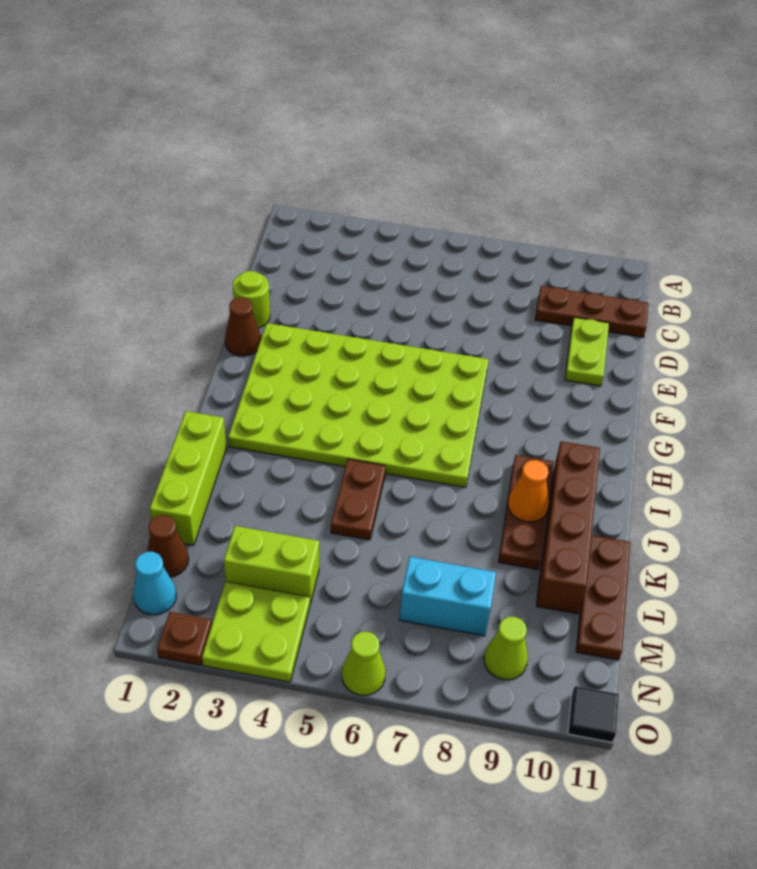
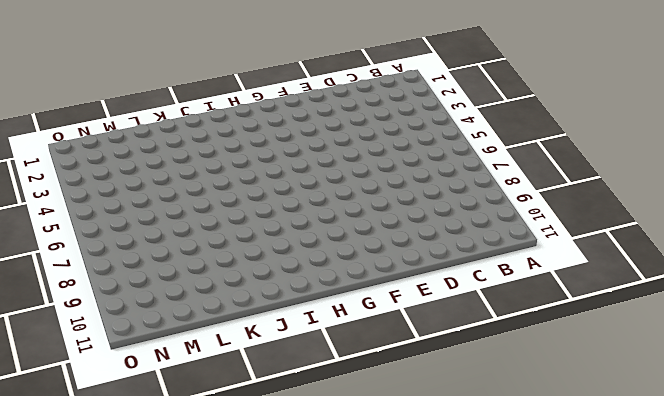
none -> brown 1x3 plate [535,286,648,337]
none -> lime 1x2 plate [565,317,609,386]
none -> lime 1x1 round brick [233,271,270,328]

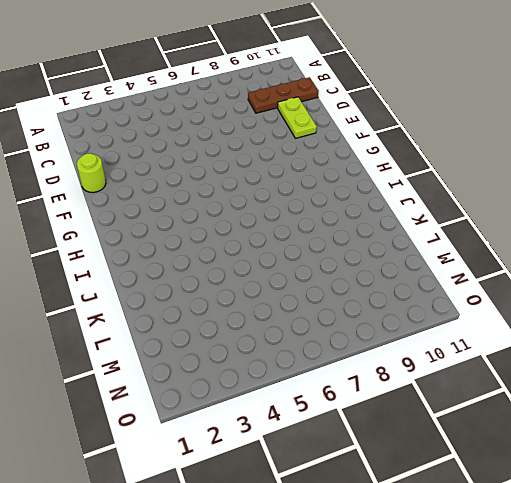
none -> brown 1x1 cone [225,297,261,356]
none -> lime 4x6 plate [228,323,489,487]
none -> brown 1x3 plate [499,455,554,570]

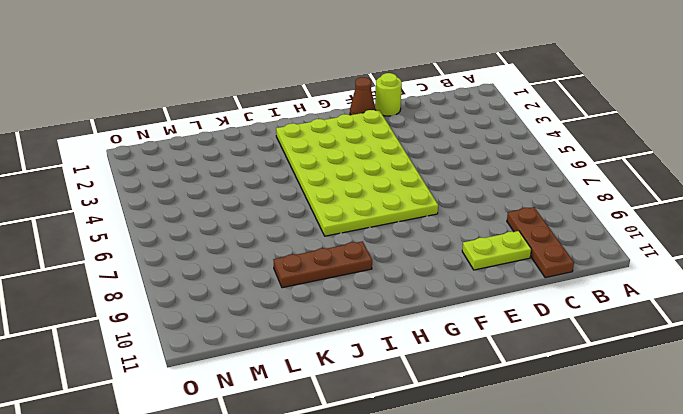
none -> brown 1x4 brick [536,441,600,614]
none -> lime 1x3 brick [150,411,227,545]
none -> brown 1x2 plate [331,459,386,540]

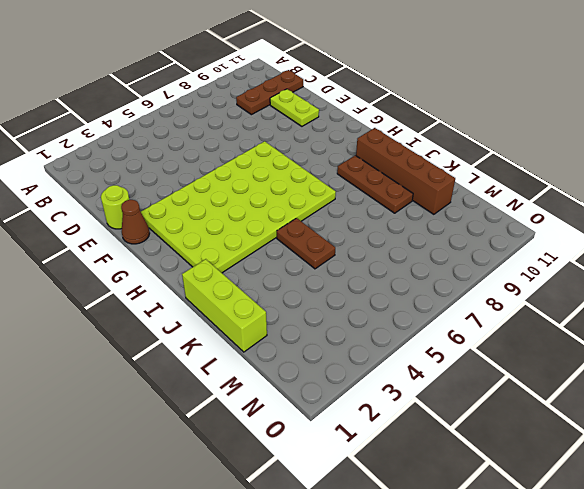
none -> brown 1x3 plate [576,535,630,660]
none -> brown 1x1 cone [147,515,189,577]
none -> lime 1x2 brick [224,526,319,604]

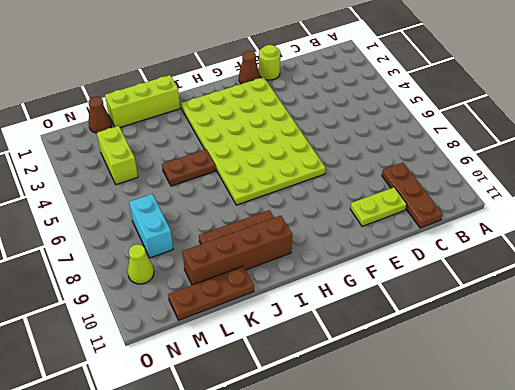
none -> cyan 1x1 cone [133,552,176,615]
none -> lime 2x2 plate [202,582,310,682]
none -> brown 1x1 plate [157,612,212,665]

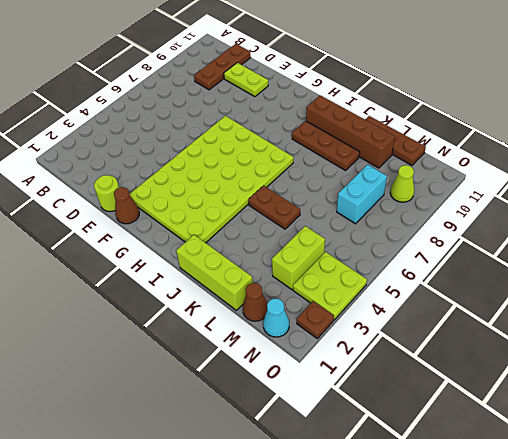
none -> lime 1x1 cone [342,632,386,695]
none -> black 1x1 tile [568,686,619,742]
none -> orange 1x1 cone [508,460,549,522]

